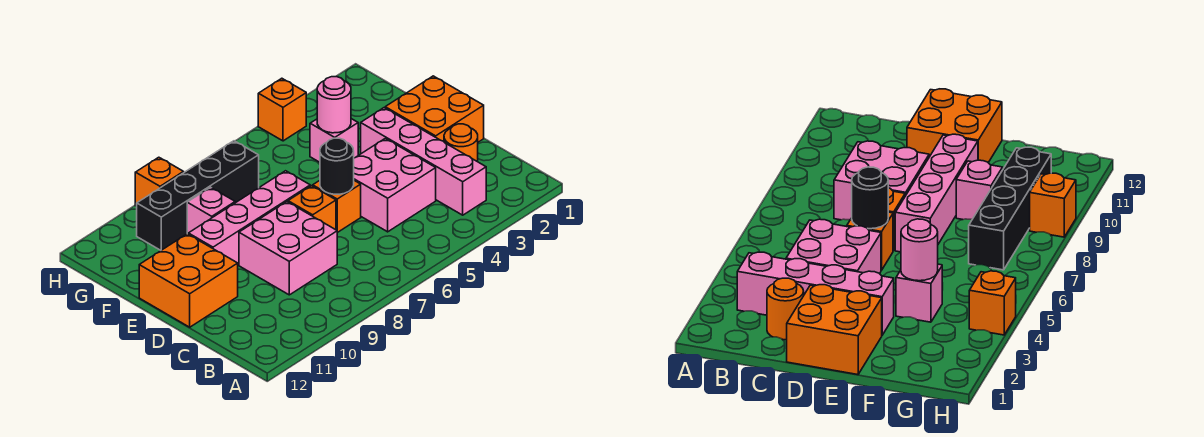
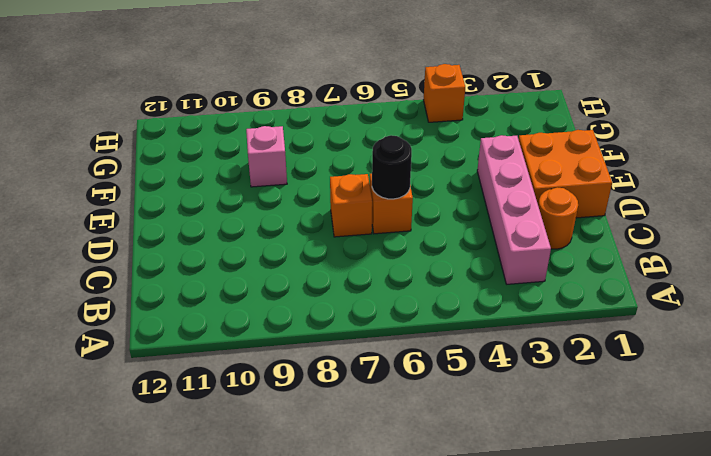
none -> pink 2x2 brick [354,138,436,232]
none -> pink 2x2 brick [239,202,337,295]
none -> orange 2x2 brick [139,234,238,327]

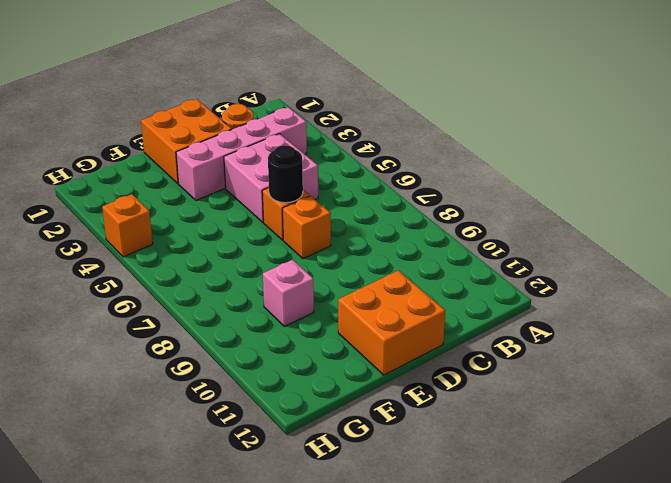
none -> pink 2x2 brick [239,202,337,295]
none -> pink 1x4 brick [188,171,310,265]
none -> pink 1x1 brick [310,119,358,162]

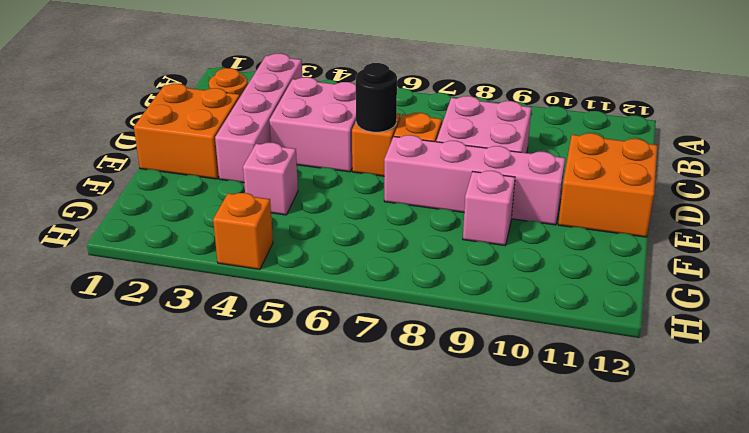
none -> black 1x4 brick [137,141,259,250]
none -> orange 1x1 brick [135,157,184,206]
none -> pink 1x1 round brick [317,77,351,133]

